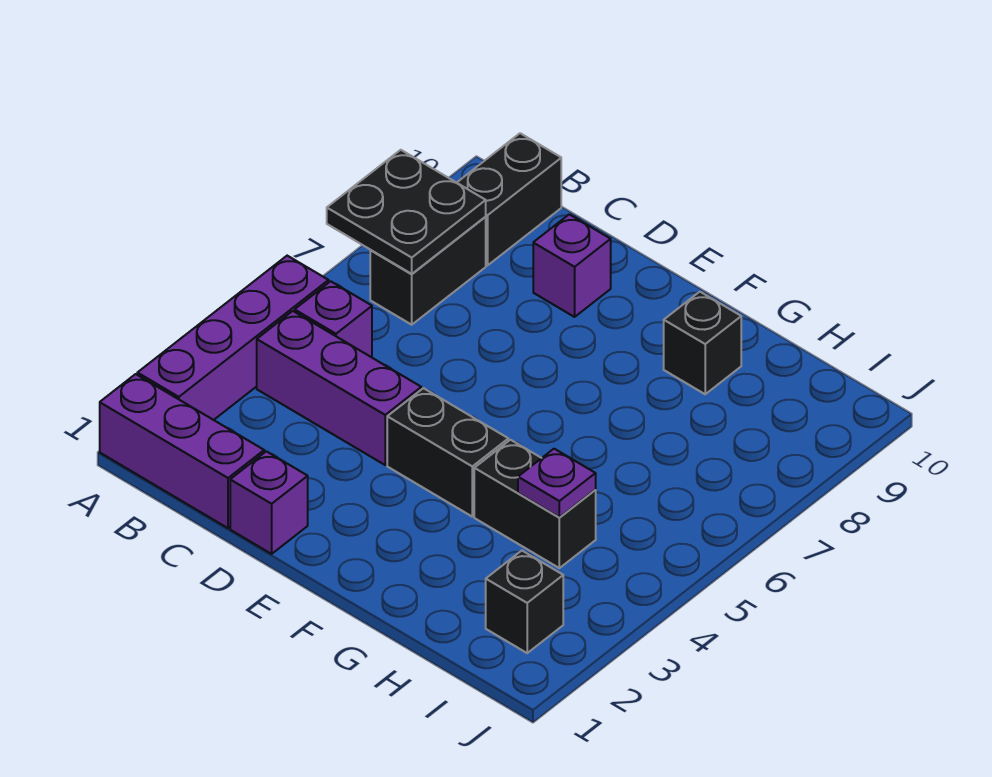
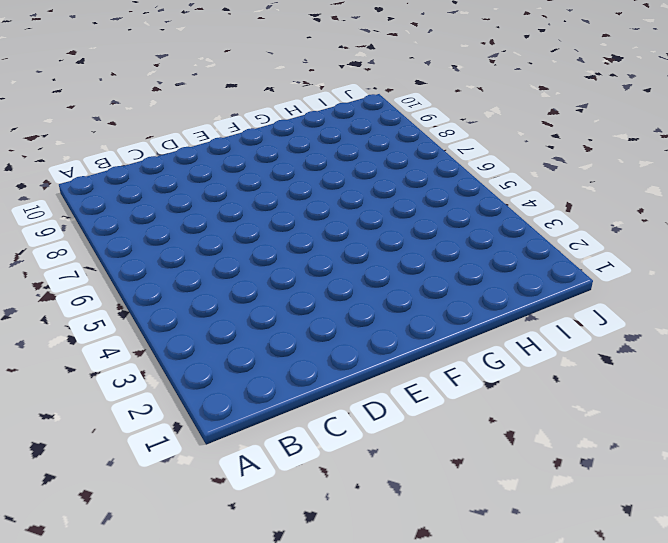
none -> purple 1x3 brick [100,374,264,528]
none -> purple 1x4 brick [137,256,329,420]
none -> purple 1x3 brick [257,311,421,465]

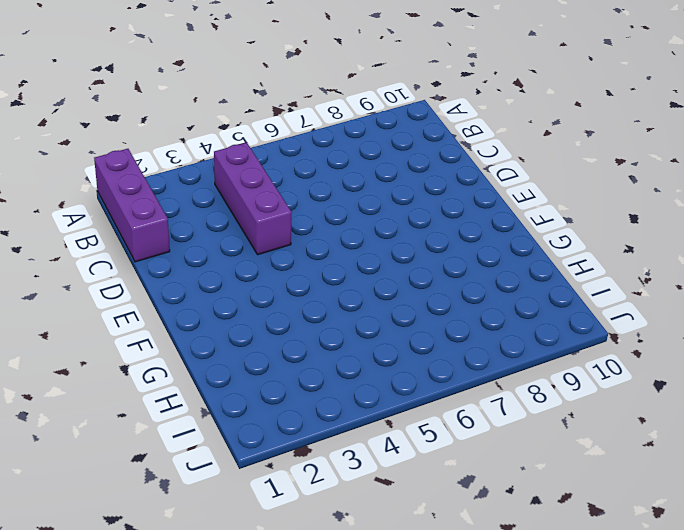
none -> purple 1x4 brick [137,256,329,420]
none -> purple 1x1 brick [295,281,372,357]
none -> black 1x2 brick [370,217,486,325]

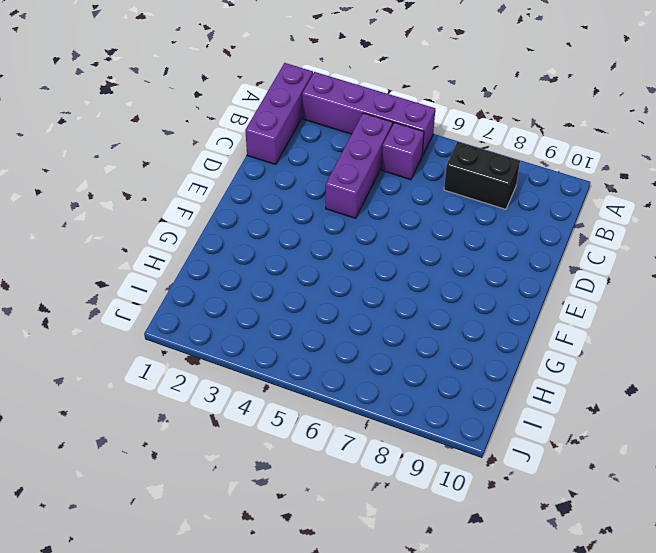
none -> black 1x2 brick [457,133,561,265]
none -> purple 1x1 brick [230,451,308,554]
none -> purple 1x1 brick [533,214,611,317]

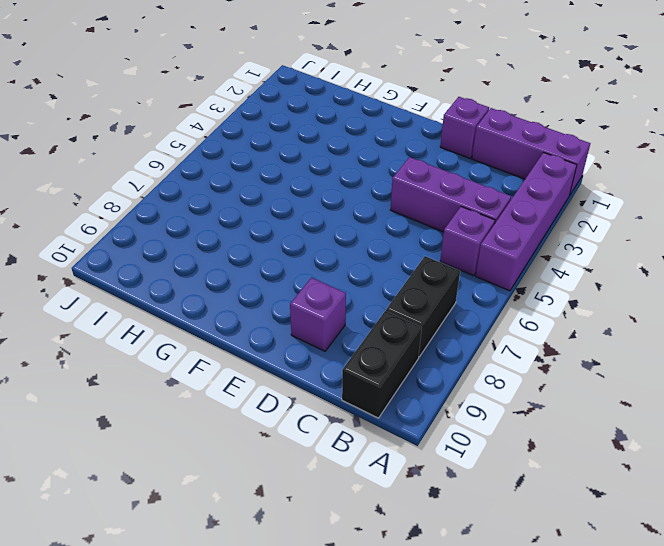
none -> black 1x2 brick [387,388,508,516]
none -> black 1x2 brick [474,440,596,568]
none -> black 1x1 brick [664,292,741,394]

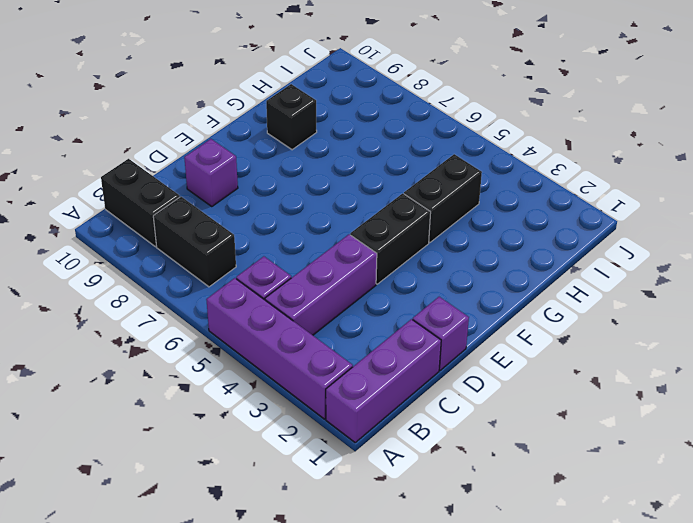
none -> black 1x1 brick [486,551,563,653]
none -> black 2x2 plate [327,150,486,274]
none -> purple 1x1 plate [518,449,596,517]

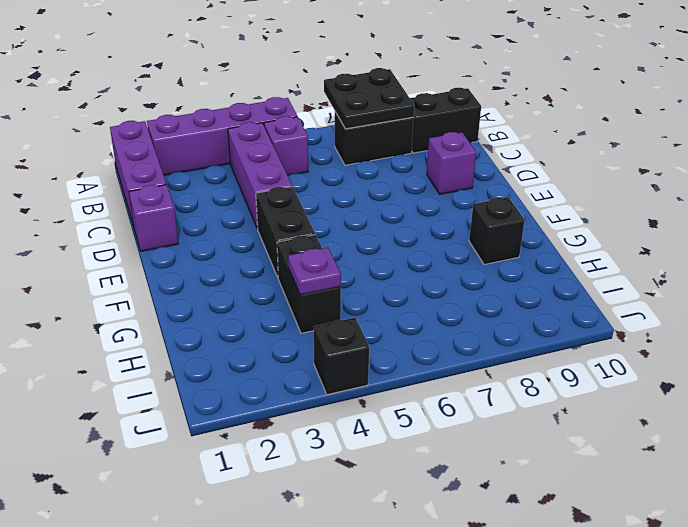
black 1x1 brick [314,318,369,395] -> black 1x1 brick moved to [486,551,563,653]

